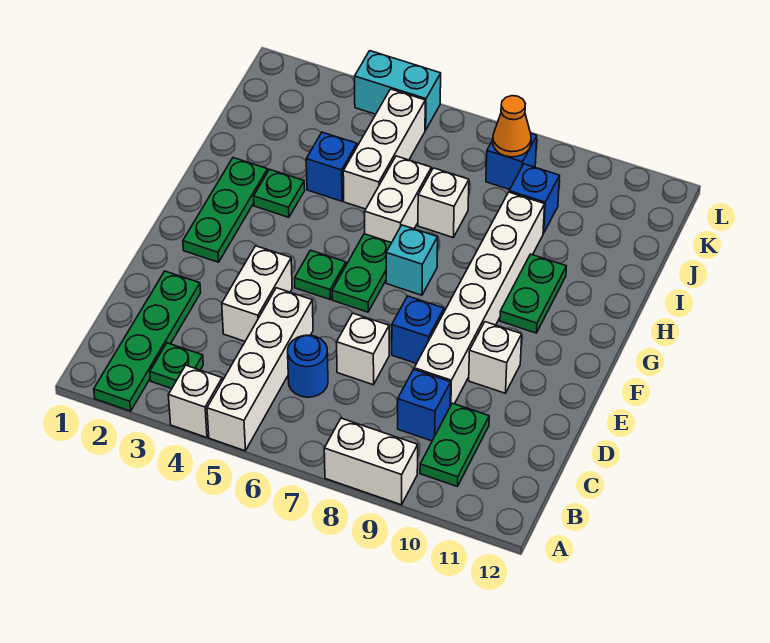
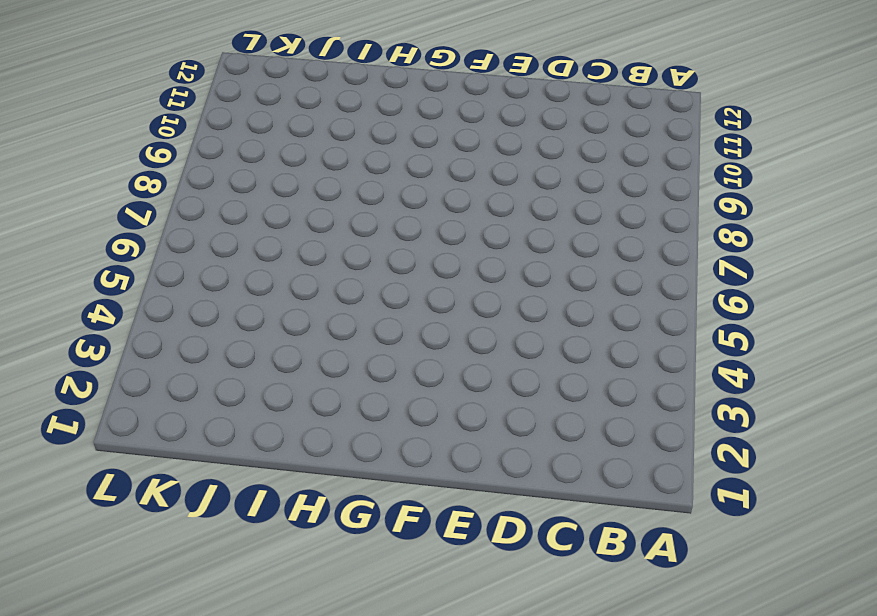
none -> green 1x4 plate [94,271,201,411]
none -> white 1x1 brick [168,365,222,437]
none -> white 1x4 brick [207,288,313,451]

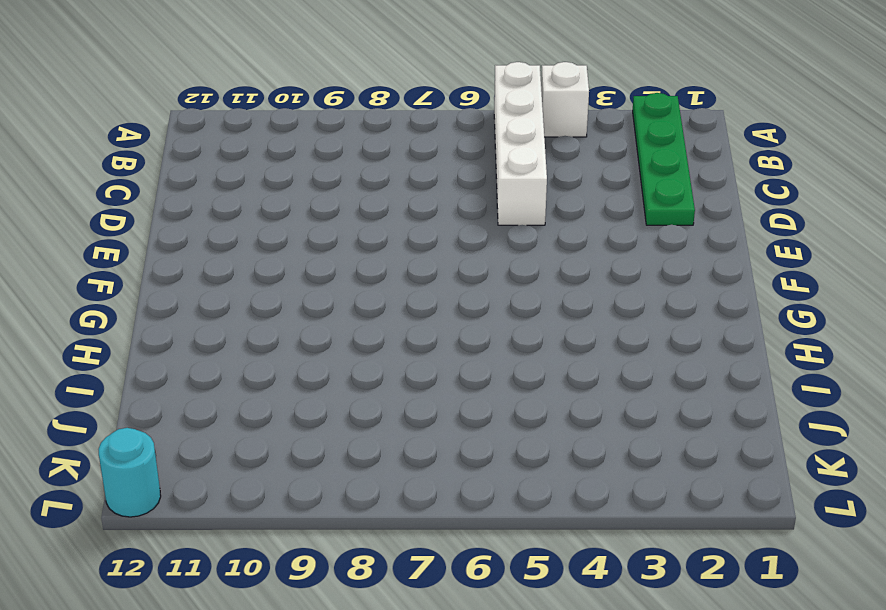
cyan 1x1 round brick [99,428,161,517] -> none
none -> white 1x2 brick [324,418,418,505]
none -> green 1x1 plate [150,343,203,389]
none -> green 1x2 plate [420,403,489,487]

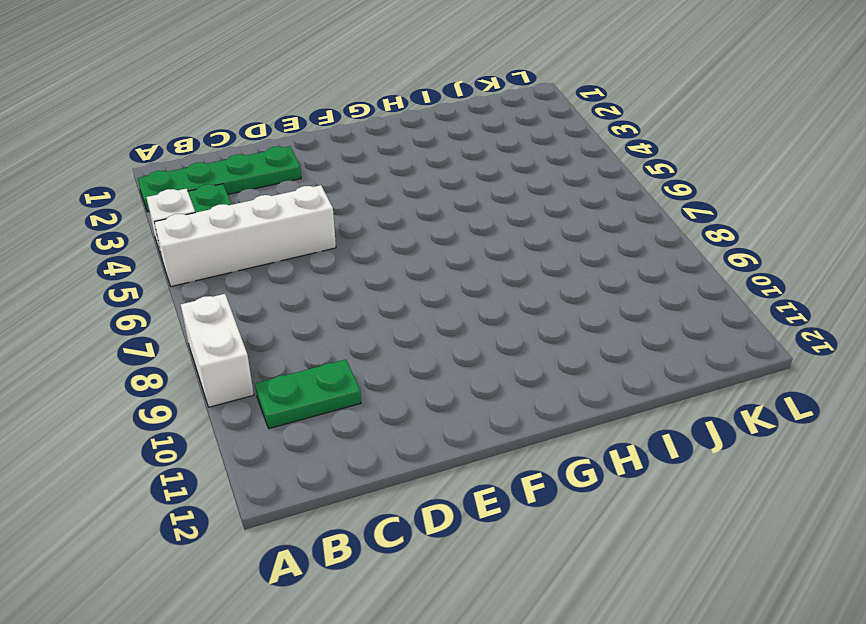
none -> blue 1x1 round brick [288,335,328,397]
none -> blue 1x1 brick [398,369,451,441]
none -> white 1x2 brick [222,246,292,341]

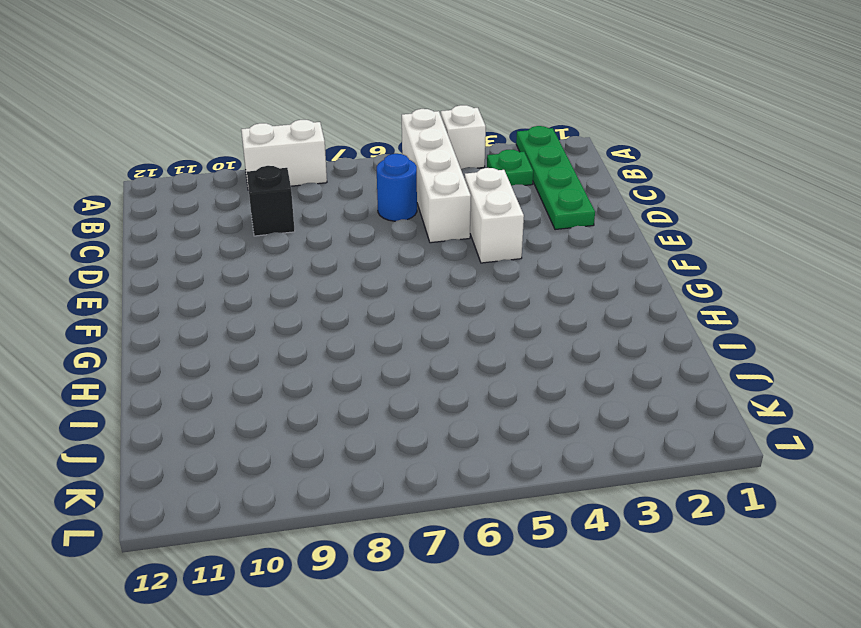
black 1x1 brick [247,166,295,236] -> blue 1x1 brick [398,369,451,441]
none -> green 1x2 plate [420,403,489,487]
none -> white 1x1 brick [337,313,389,385]
none -> white 1x6 brick [414,192,545,406]

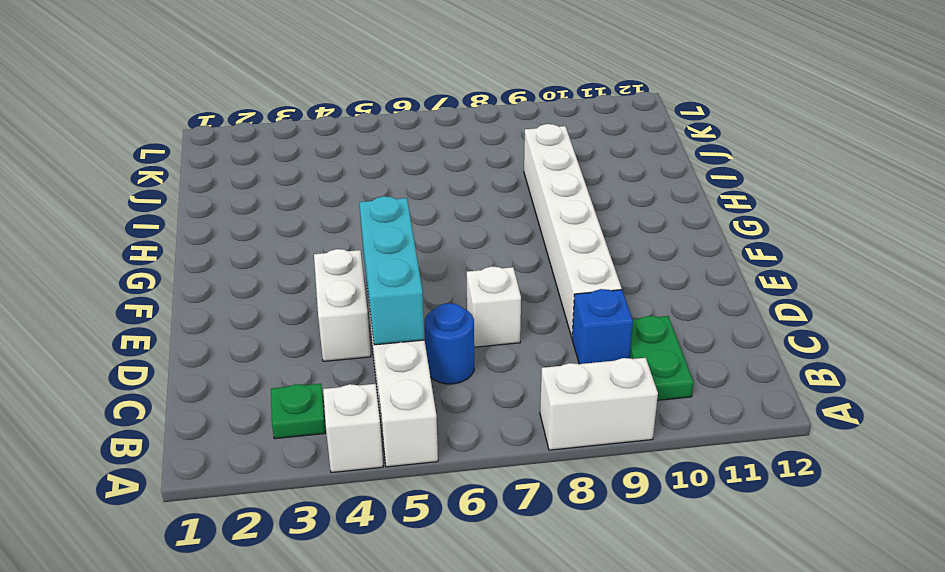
cyan 1x3 brick [359,196,425,345] -> none
none -> green 1x4 plate [94,271,201,411]
none -> blue 1x1 brick [392,296,444,364]
none -> white 1x1 brick [469,322,522,393]

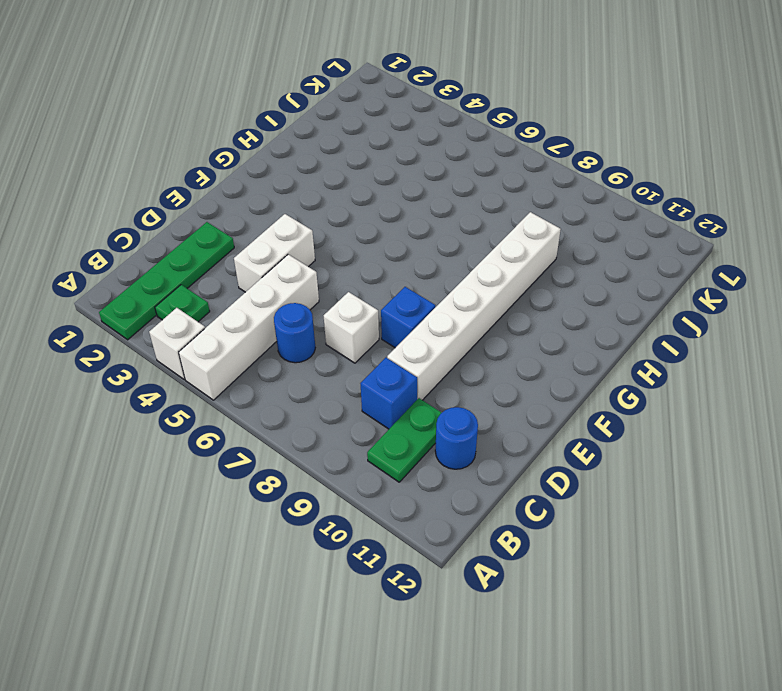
blue 1x1 round brick [435,407,478,469] -> none
none -> white 1x2 brick [324,418,418,505]
none -> white 1x1 brick [469,322,522,393]
none -> green 1x3 plate [183,158,268,262]

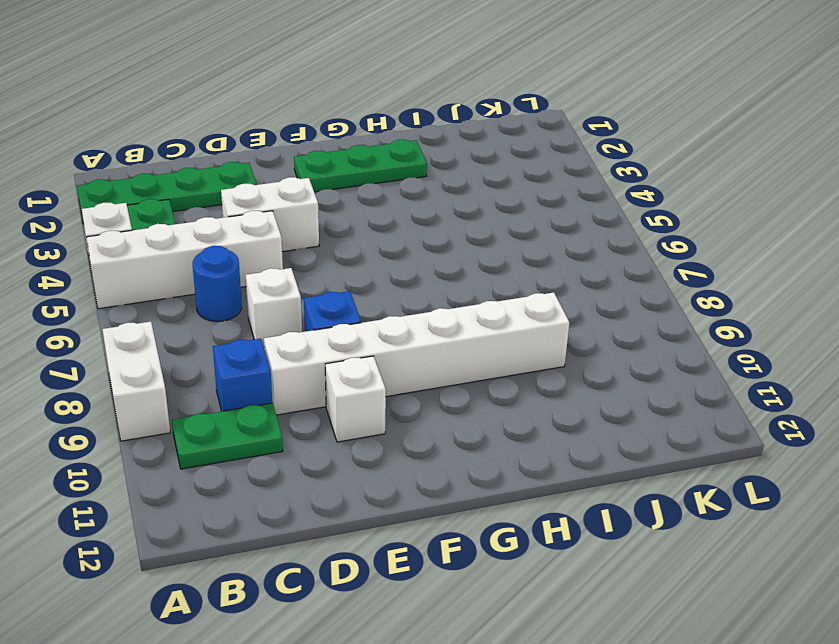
none -> green 1x1 plate [295,250,346,300]
none -> green 1x2 plate [332,234,391,312]
none -> cyan 1x1 brick [386,225,438,295]

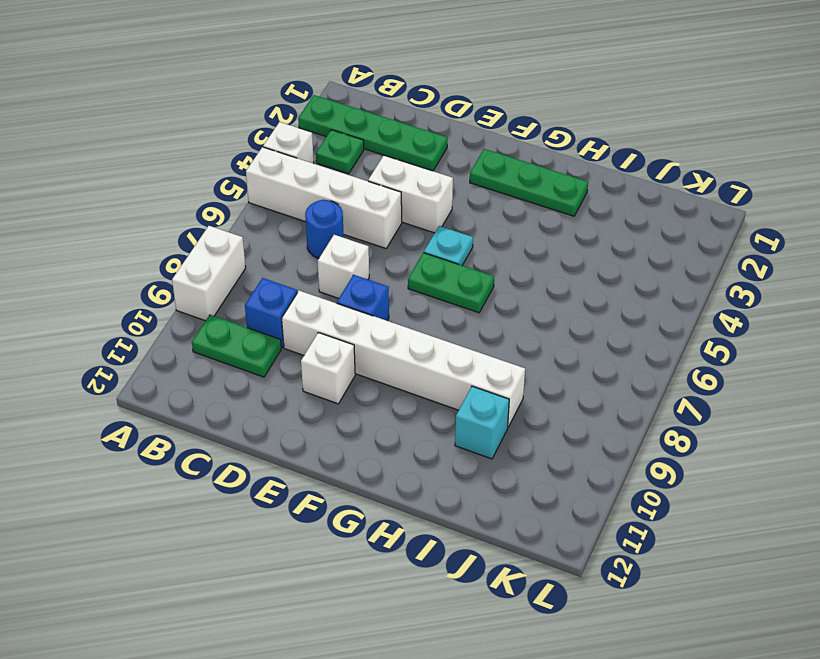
cyan 1x1 plate [424,226,473,265] -> green 1x1 plate [295,250,346,300]
cyan 1x1 brick [455,386,509,459] -> cyan 1x1 brick moved to [386,225,438,295]
none -> green 1x2 plate [500,254,566,333]
none -> green 1x1 plate [254,169,305,217]
none -> white 1x2 brick [365,156,431,243]

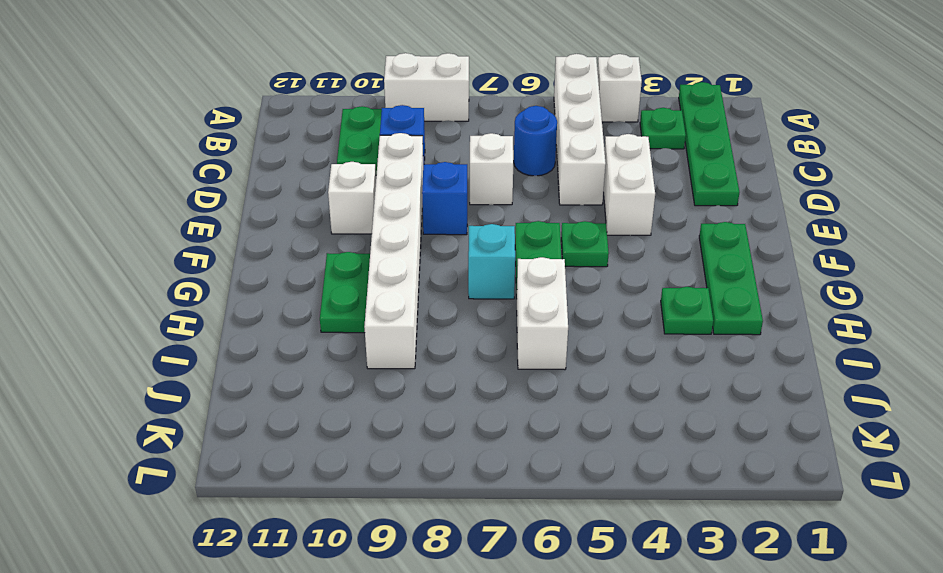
none -> blue 1x1 brick [306,132,357,201]
none -> white 1x3 brick [343,89,425,209]
none -> white 1x1 brick [418,168,469,237]

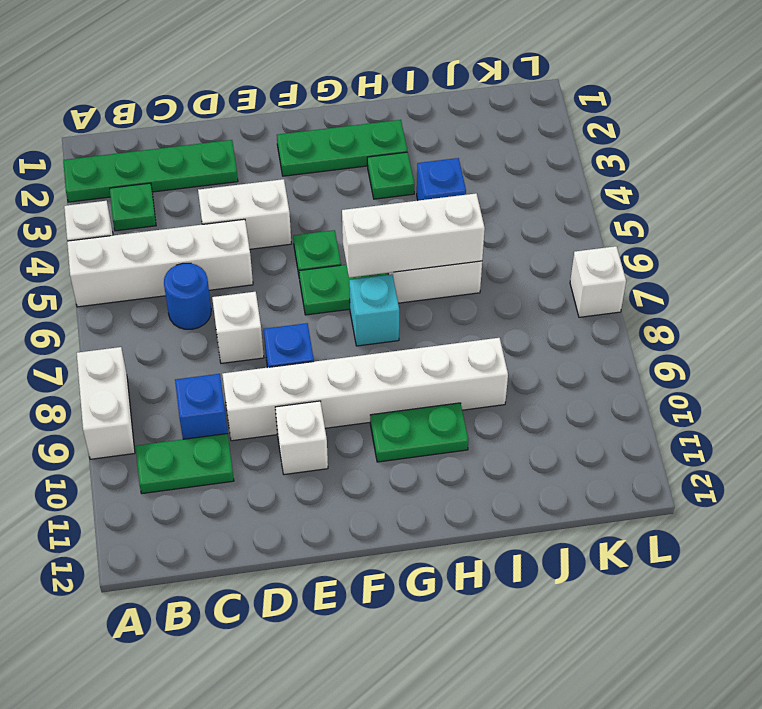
white 1x3 brick [342,193,485,278] -> white 1x3 brick moved to [343,89,425,209]
white 1x1 brick [570,246,626,317] -> white 1x1 brick moved to [418,168,469,237]
none -> blue 1x1 brick [509,164,560,233]
none -> blue 1x1 brick [486,134,537,190]
none -> cyan 1x2 brick [355,51,441,130]

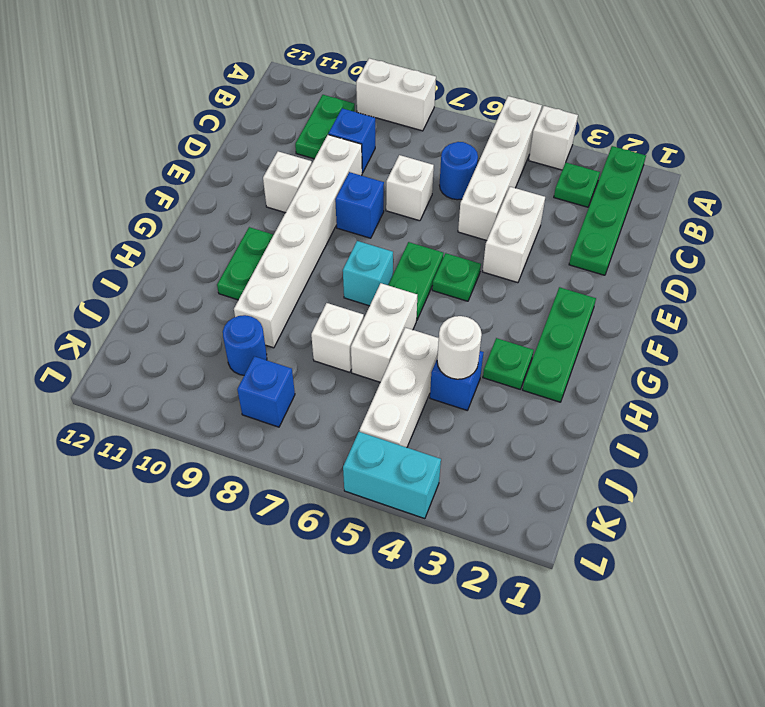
white 1x1 round brick [437,316,482,379] -> none
blue 1x1 round brick [223,315,267,375] -> blue 1x1 brick [509,164,560,233]
none -> orange 1x1 cone [493,96,531,157]

